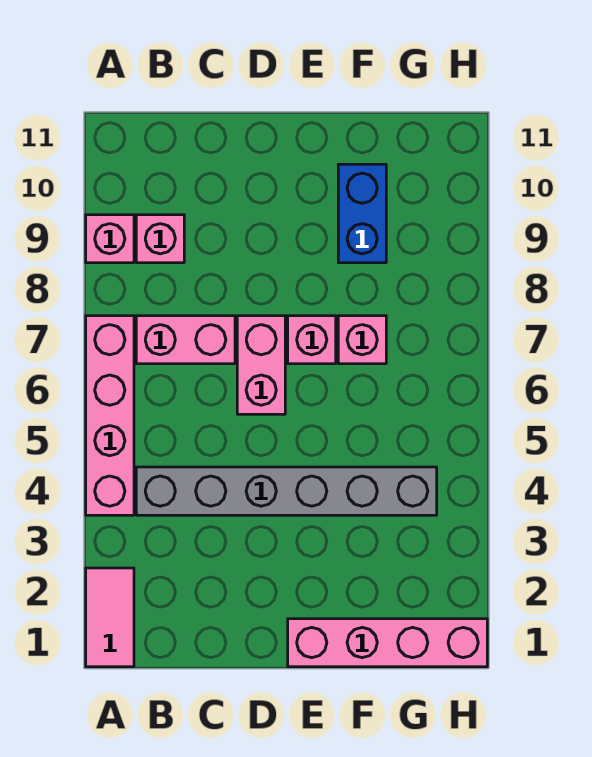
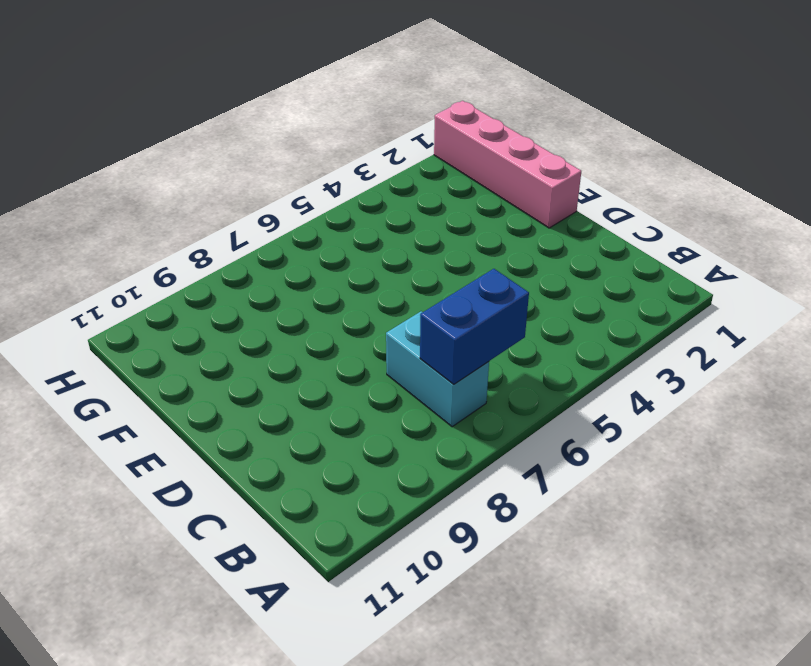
blue 1x2 brick [420,269,529,384] -> blue 1x2 brick moved to [338,164,386,263]
cyan 1x2 brick [386,311,489,427] -> pink 1x2 brick [136,316,235,364]
none -> pink 1x2 tile [86,568,134,667]
none -> pink 1x4 brick [86,316,134,515]

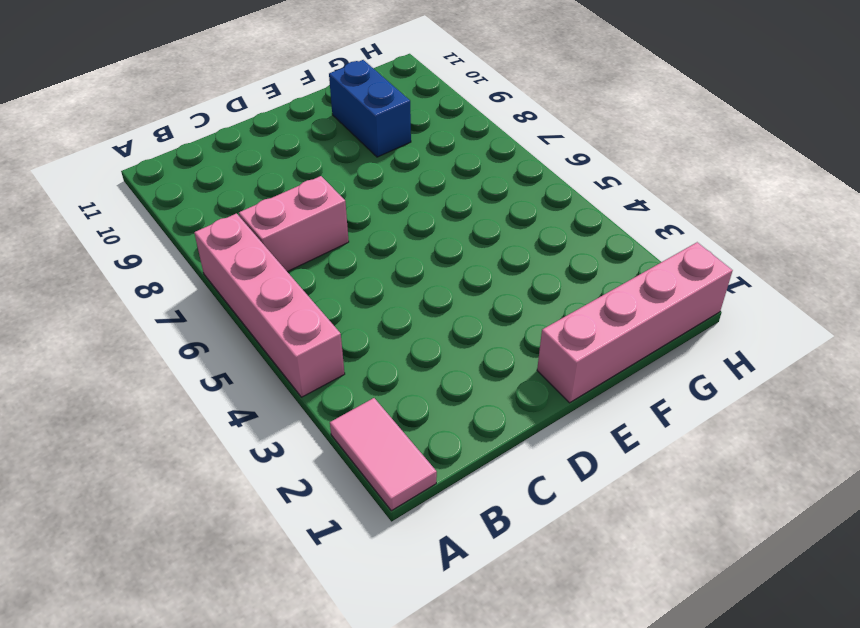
none -> pink 1x1 brick [86,215,134,263]
none -> grey 1x6 brick [136,467,437,515]

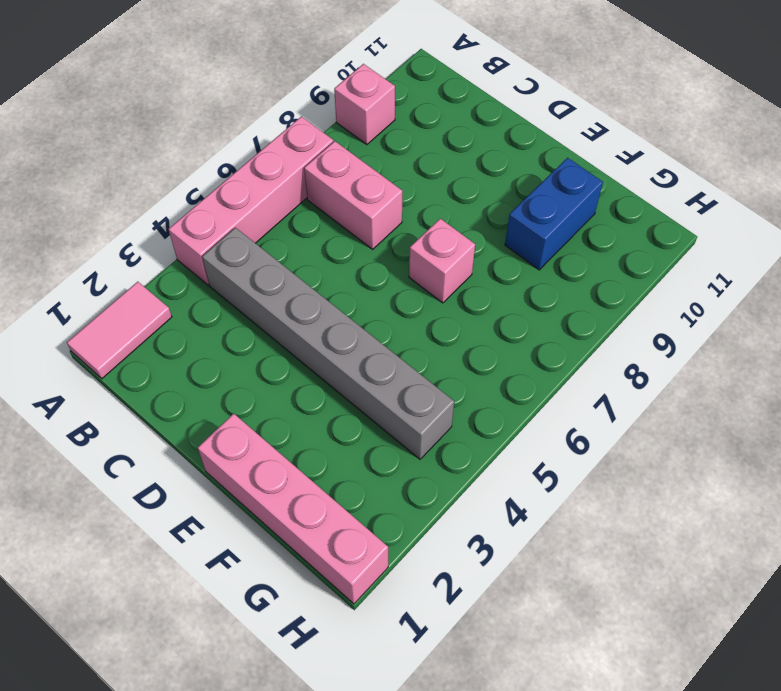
none -> pink 1x1 brick [136,215,184,263]
none -> pink 1x2 brick [237,316,285,414]

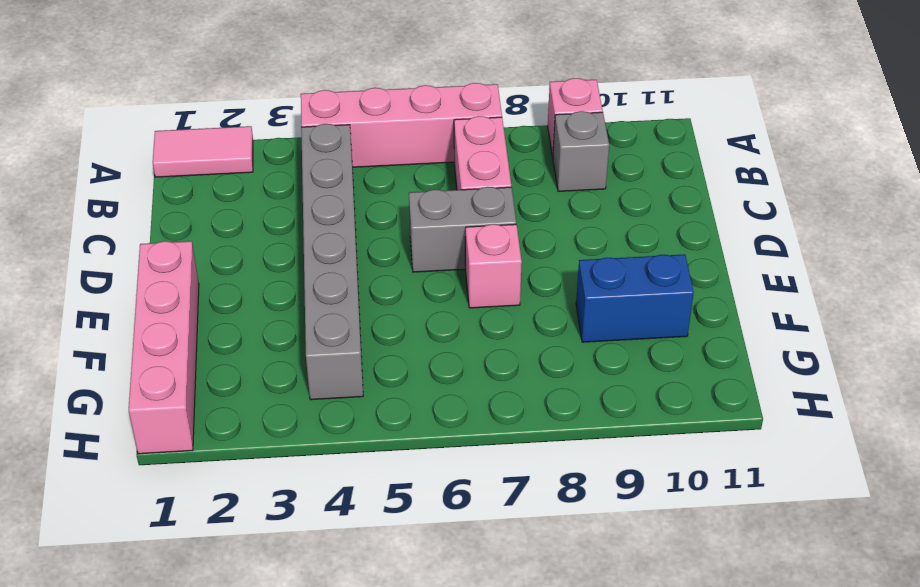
grey 1x1 brick [553,111,609,191] -> pink 1x1 brick [136,215,184,263]
grey 1x2 brick [409,187,516,272] -> pink 1x2 brick [237,316,285,414]
none -> pink 1x1 brick [338,316,386,364]

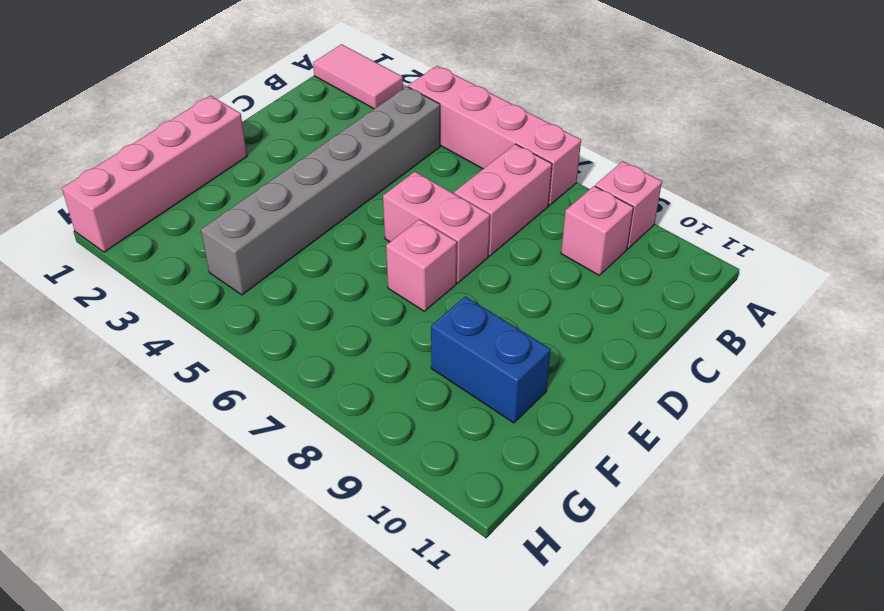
none -> pink 1x1 brick [338,316,386,364]

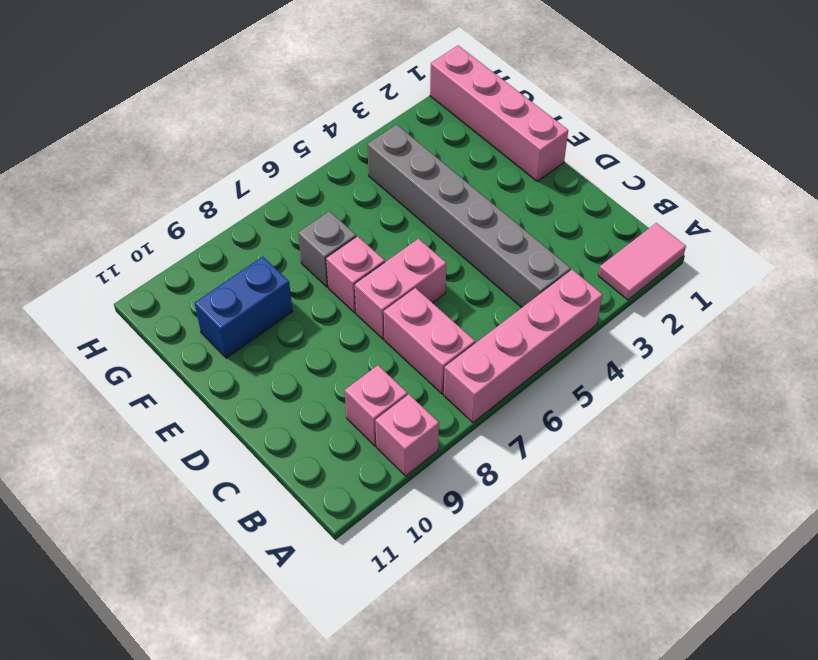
grey 1x1 brick [298,211,356,287] -> pink 1x1 brick [338,316,386,364]

